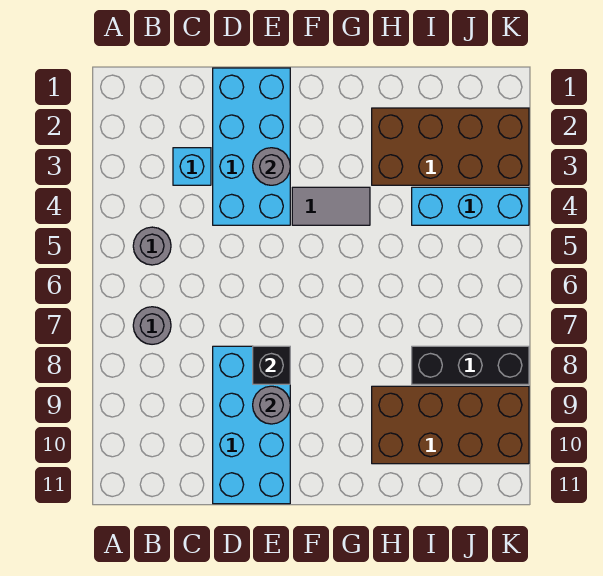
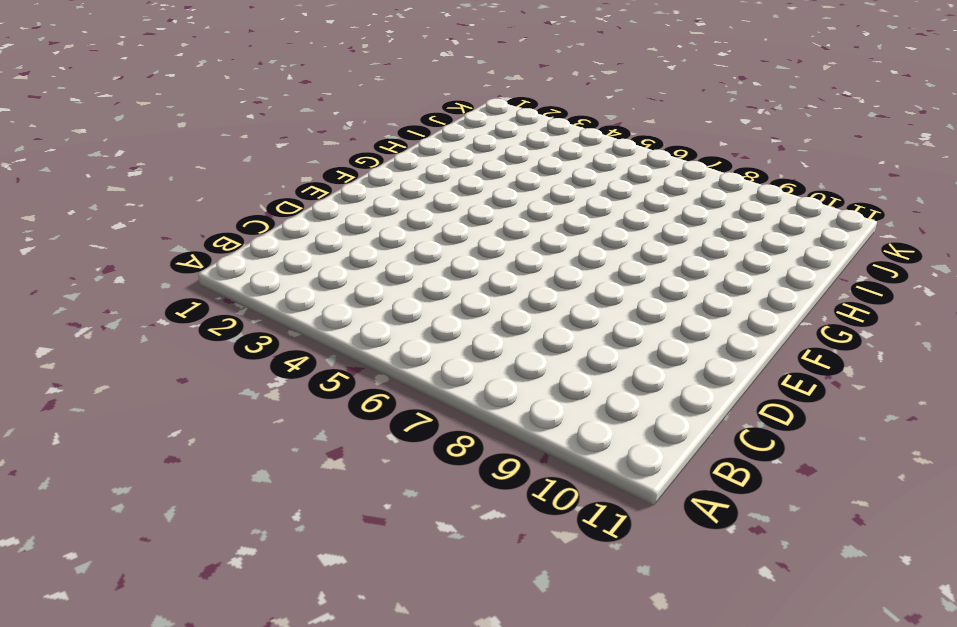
none -> grey 1x1 round brick [133,227,171,265]
none -> grey 1x1 round brick [133,307,171,344]
none -> cyan 1x1 brick [173,148,211,185]

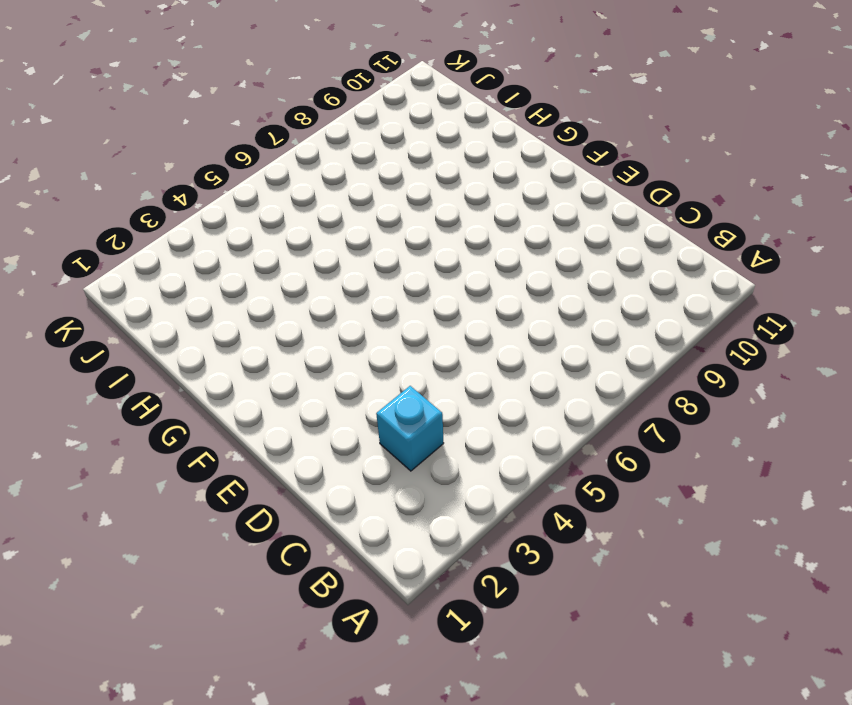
none -> grey 1x1 round brick [133,227,171,265]
none -> grey 1x1 round brick [133,307,171,344]
none -> cyan 2x4 brick [213,68,290,225]

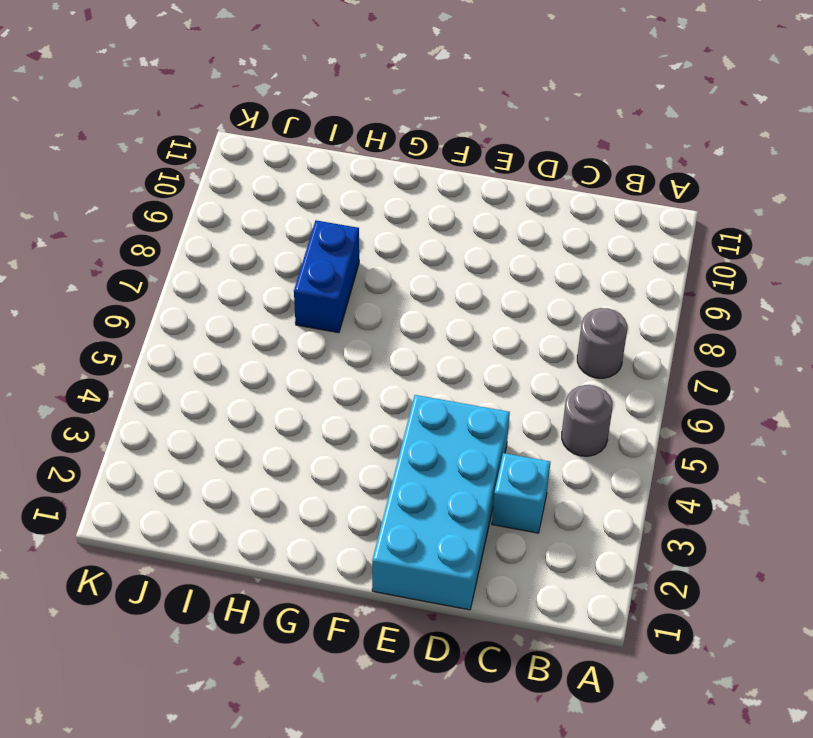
blue 1x2 brick [294,220,359,333] -> none
none -> cyan 2x4 brick [213,346,290,504]
none -> grey 1x2 tile [292,187,370,225]
none -> brown 2x4 brick [372,108,529,185]

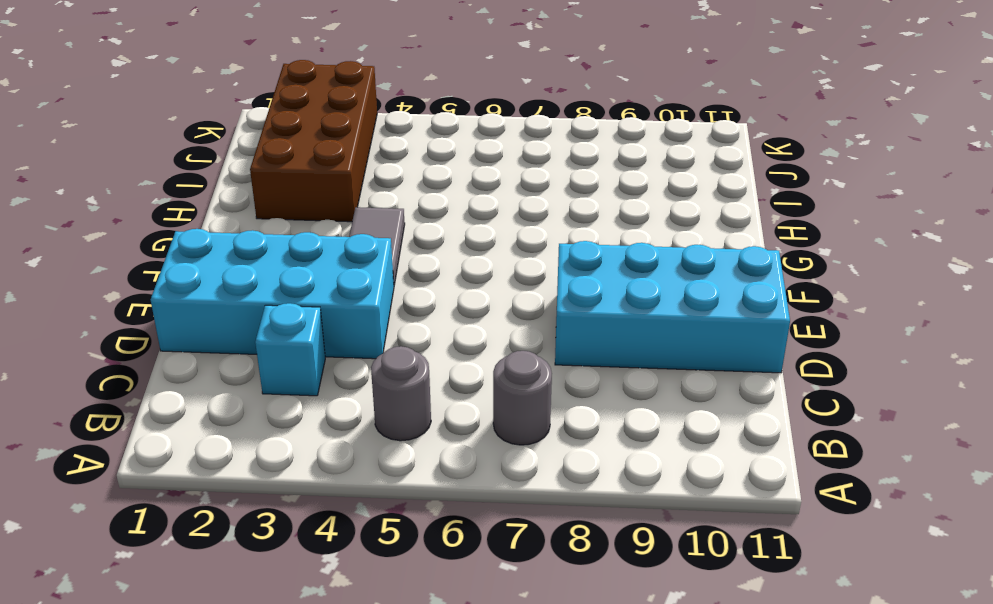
none -> brown 2x4 brick [372,386,529,464]
none -> cyan 1x3 brick [412,187,529,225]
none -> black 1x3 brick [412,346,529,384]

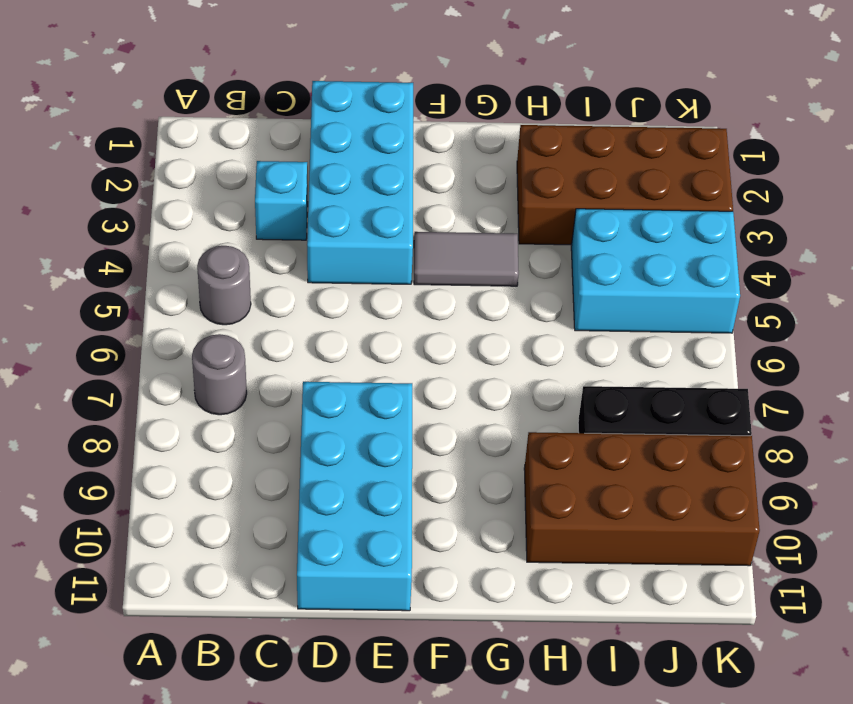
cyan 2x3 brick [571,209,740,333] -> cyan 1x3 brick [412,187,529,225]
none -> grey 1x1 round brick [253,148,290,185]
none -> black 1x1 brick [253,346,290,384]
none -> grey 1x1 round brick [253,386,290,424]

